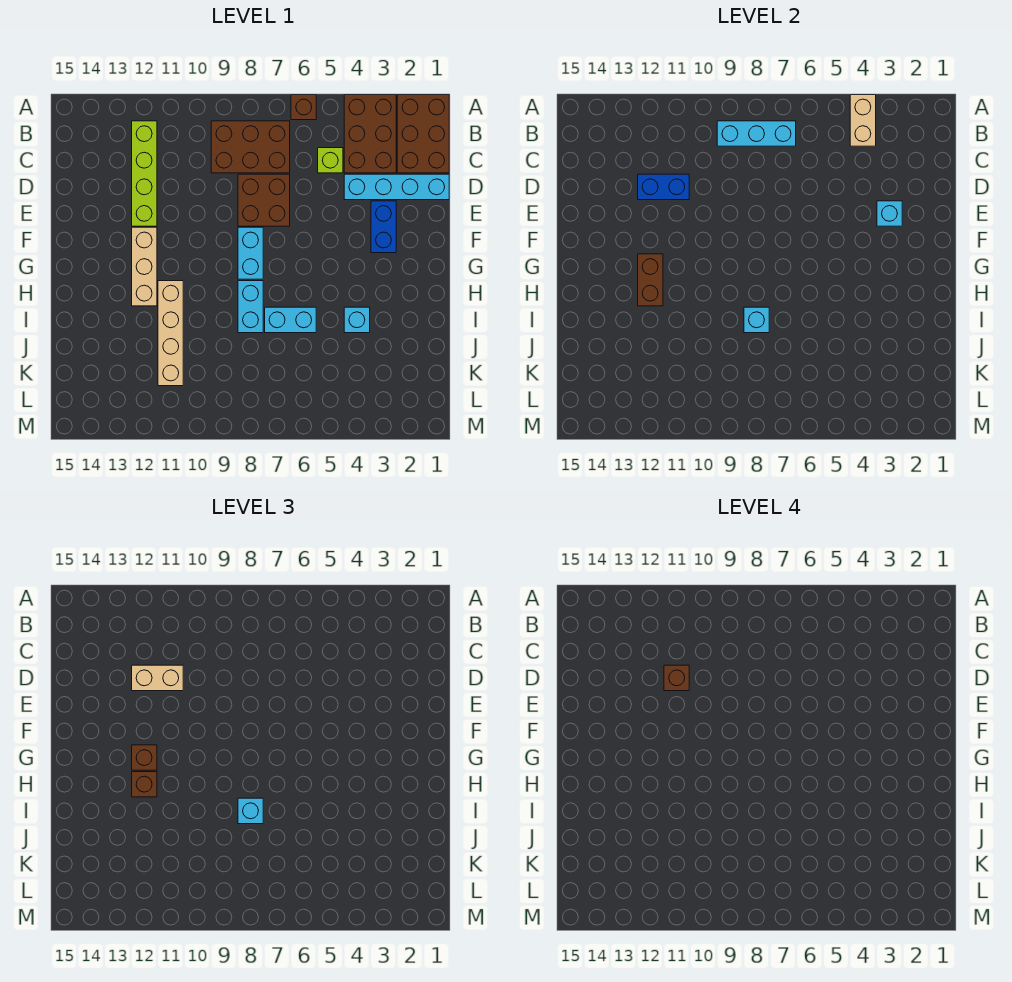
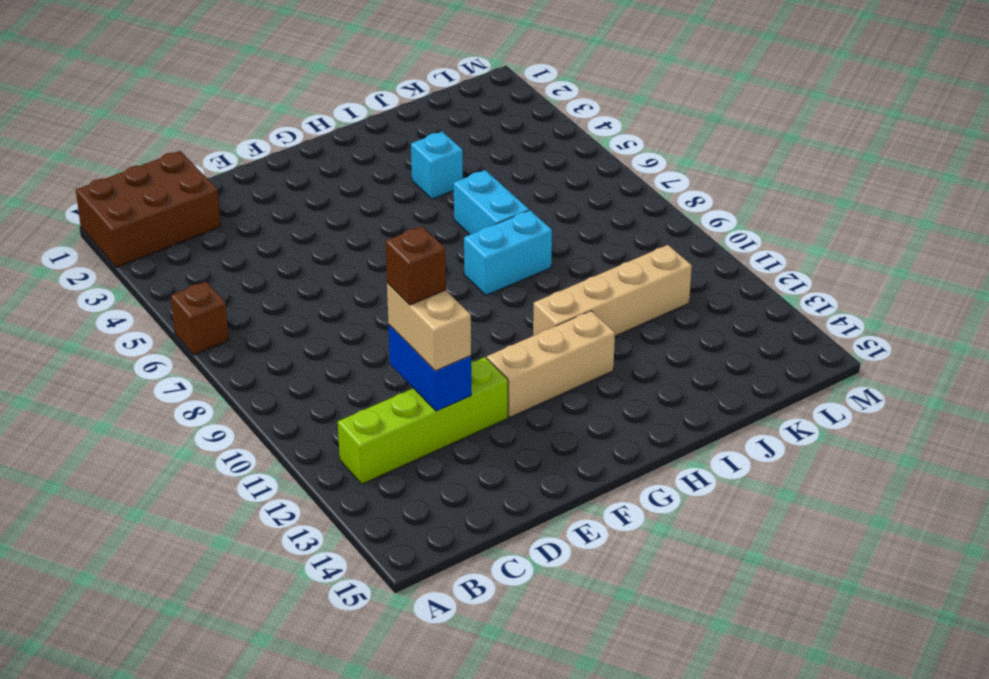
none -> brown 2x3 brick [344,95,396,173]
none -> brown 2x3 brick [211,121,290,173]
none -> lime 1x1 brick [318,148,343,173]

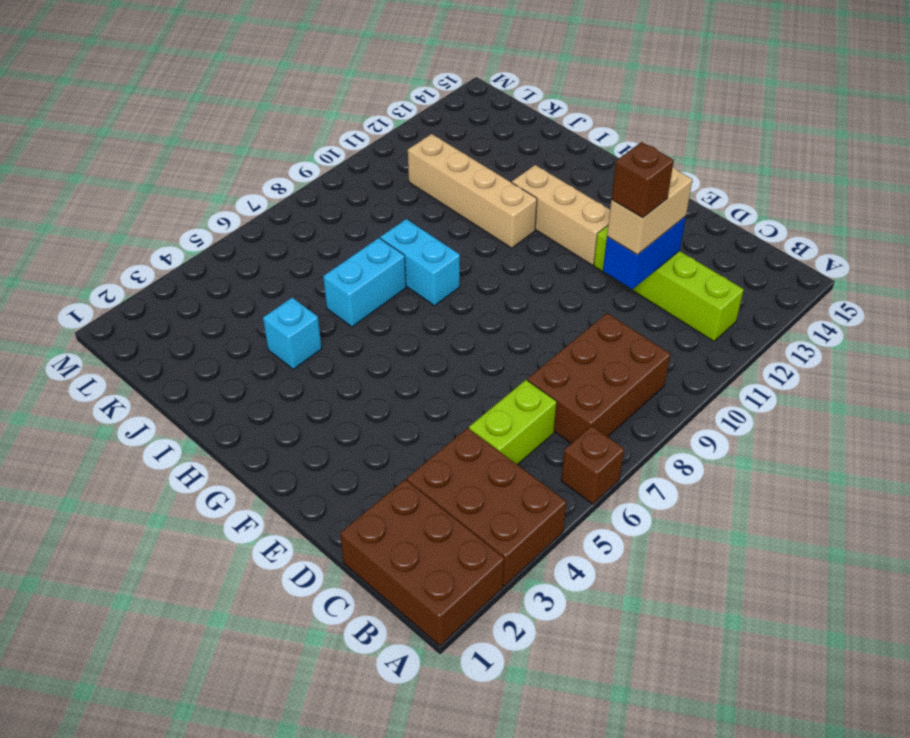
lime 1x2 brick [469,380,557,465] -> lime 1x1 brick [318,148,343,173]
none -> cyan 1x4 brick [344,174,449,200]
none -> brown 2x2 brick [238,174,290,226]
none -> blue 1x2 brick [371,201,396,253]

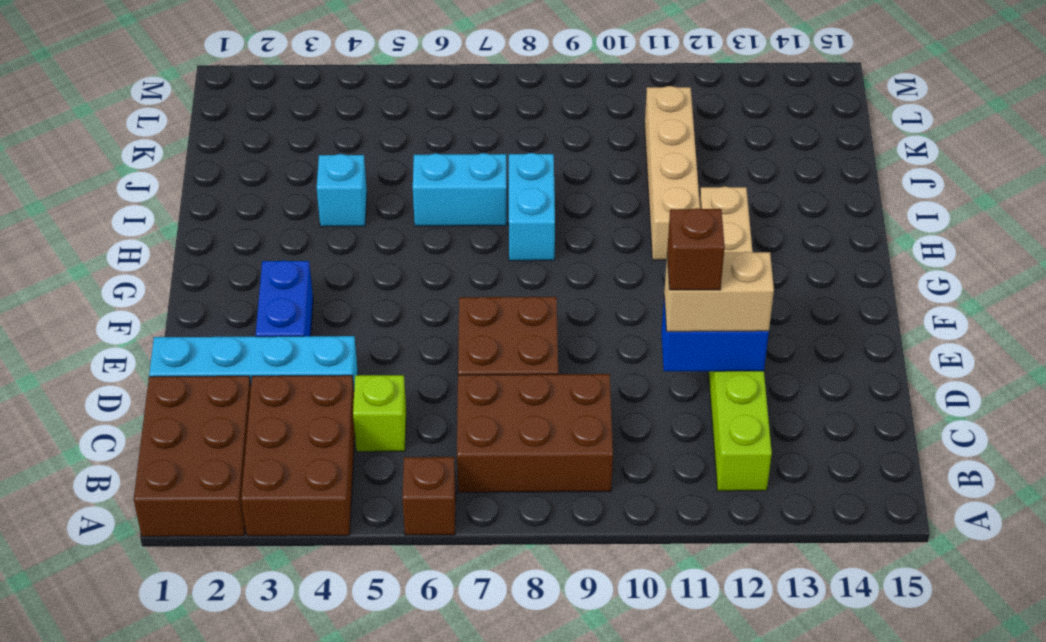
none -> cyan 1x2 brick [238,227,263,279]
none -> tan 1x2 brick [850,95,876,146]
none -> cyan 1x3 brick [717,121,796,146]

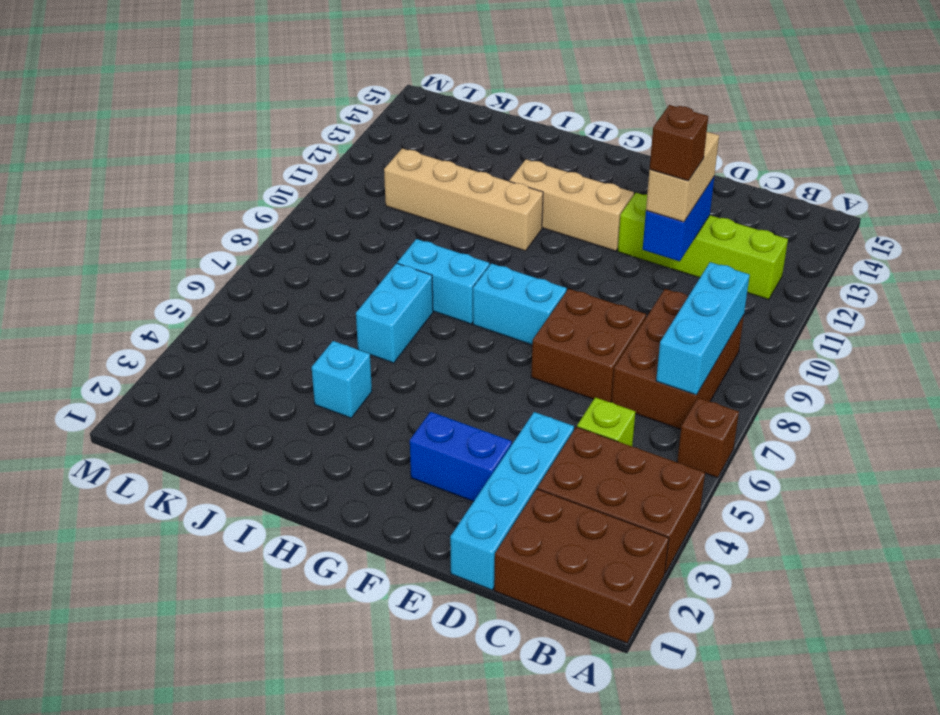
none -> tan 1x2 brick [850,95,876,146]
none -> cyan 1x1 brick [877,201,902,226]
none -> brown 1x2 brick [638,254,663,306]

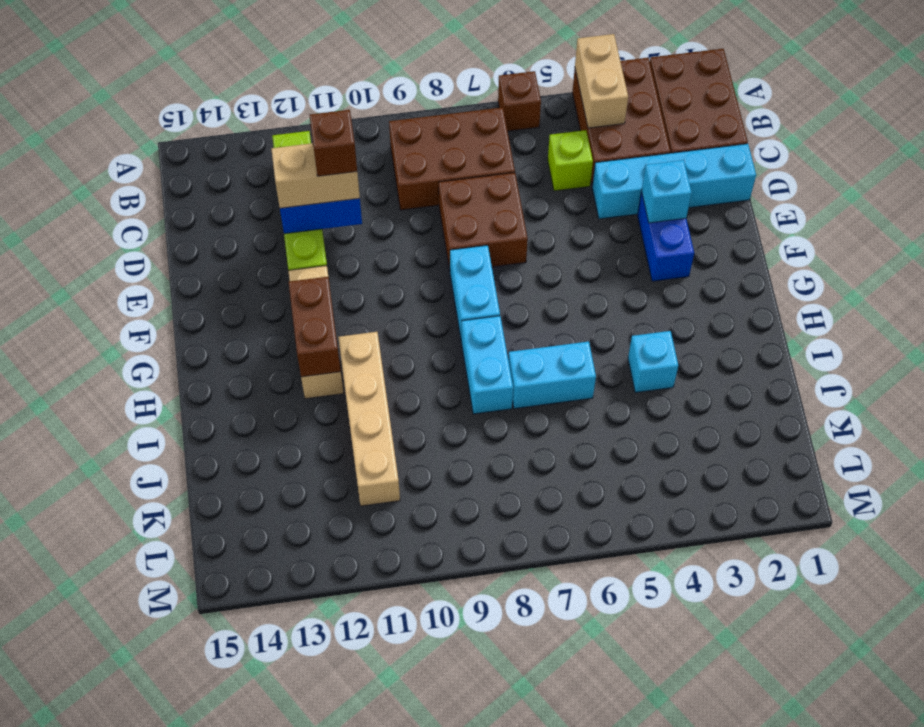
none -> cyan 1x3 brick [717,121,796,146]
none -> cyan 1x1 brick [744,307,769,333]
none -> brown 1x1 brick [132,745,157,770]

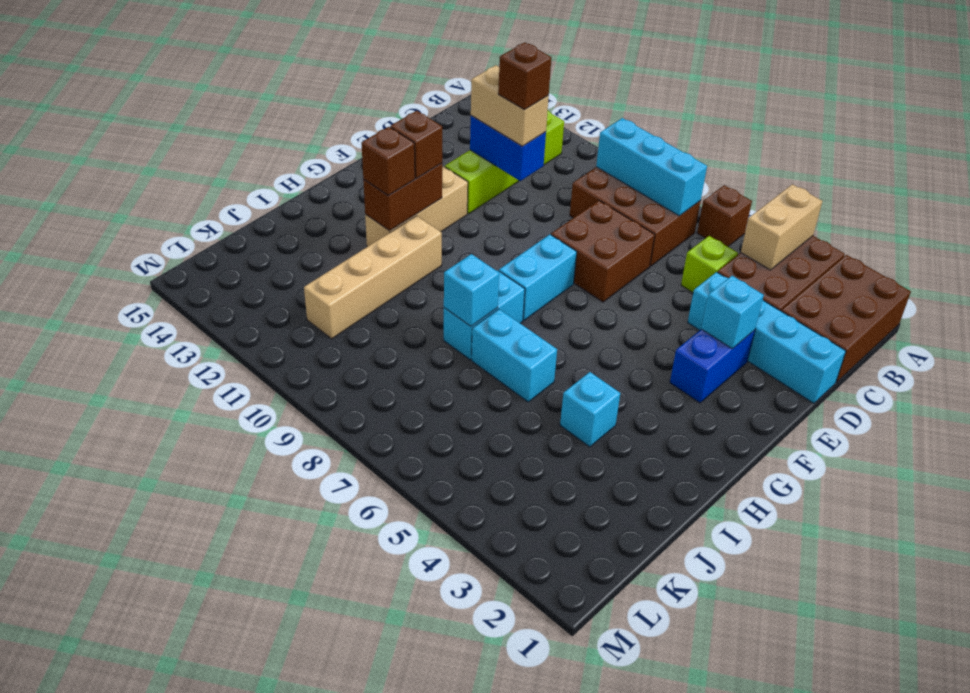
none -> cyan 1x1 brick [238,798,263,824]

